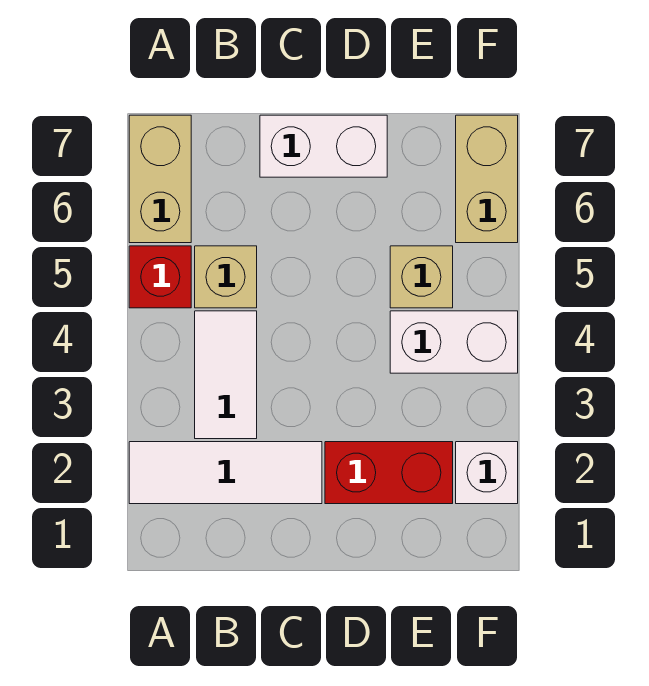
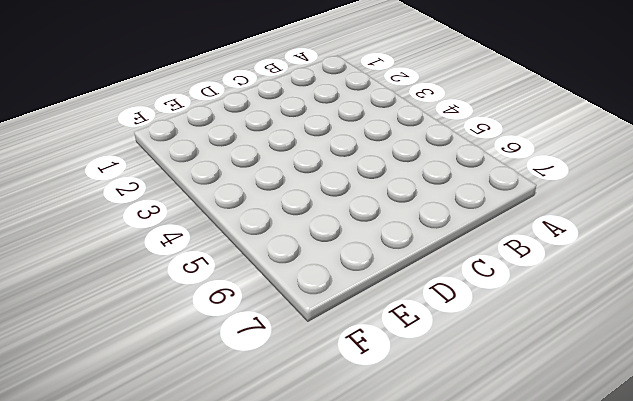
none -> white 1x3 tile [129,442,322,504]
none -> red 1x1 brick [129,246,191,308]

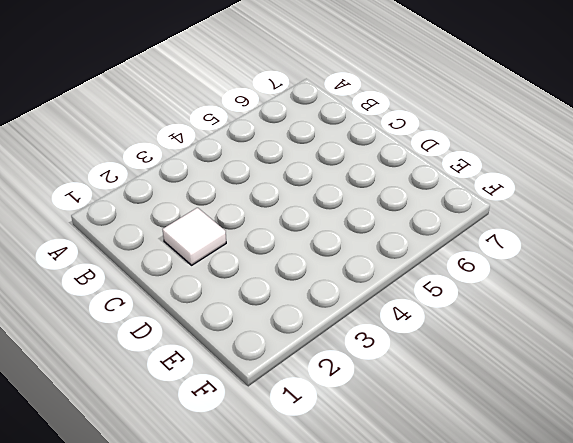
white 1x1 tile [163,208,226,265] -> white 1x3 tile [129,442,322,504]
none -> red 1x1 brick [129,246,191,308]
none -> tan 1x2 brick [129,115,191,243]

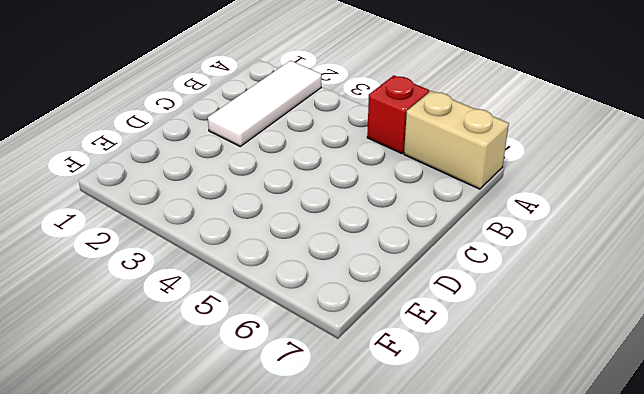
none -> white 1x2 tile [195,311,257,439]
none -> tan 1x1 brick [195,246,257,308]

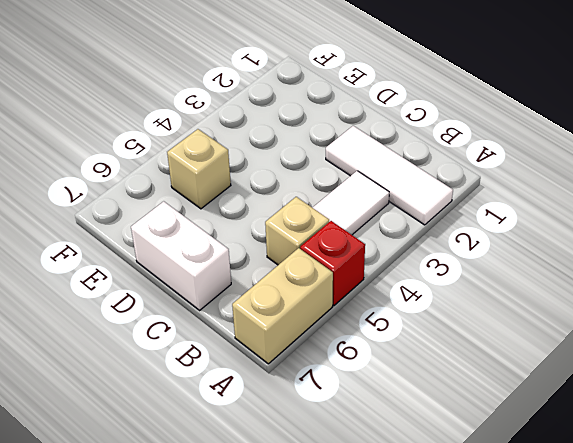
none -> red 1x2 brick [325,442,453,504]
none -> white 1x2 brick [390,311,518,373]

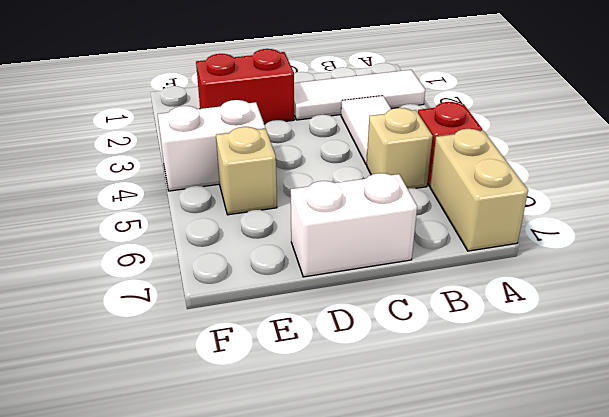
none -> white 1x1 brick [456,442,518,504]
none -> tan 1x2 brick [456,115,518,243]

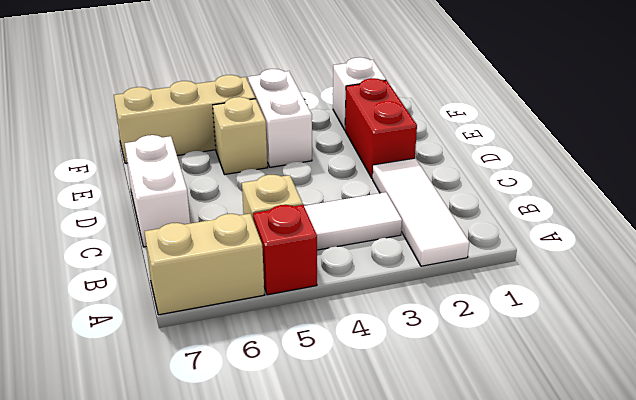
tan 1x3 brick [114,75,255,163] -> tan 1x2 brick [456,115,518,243]

